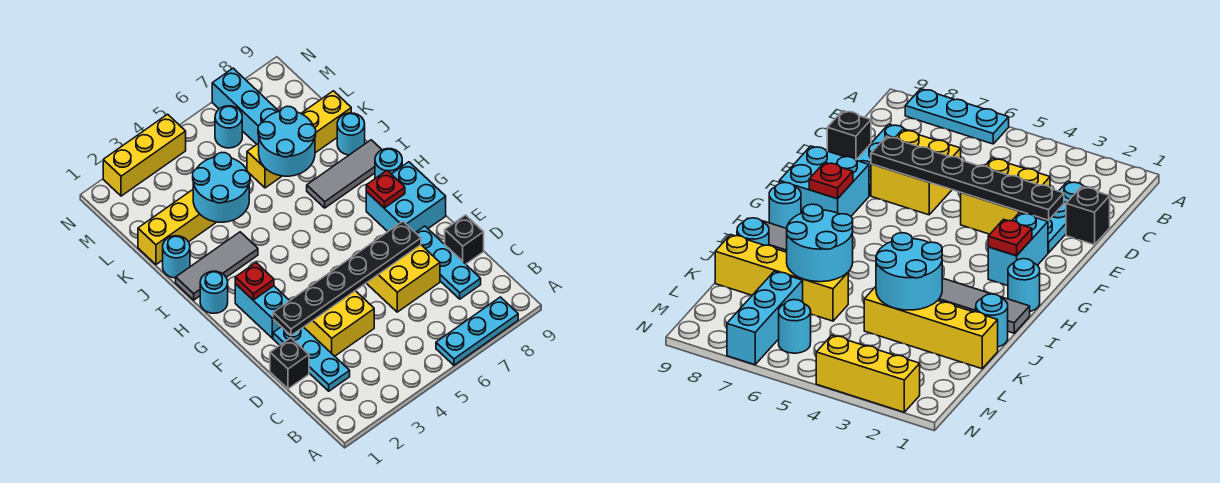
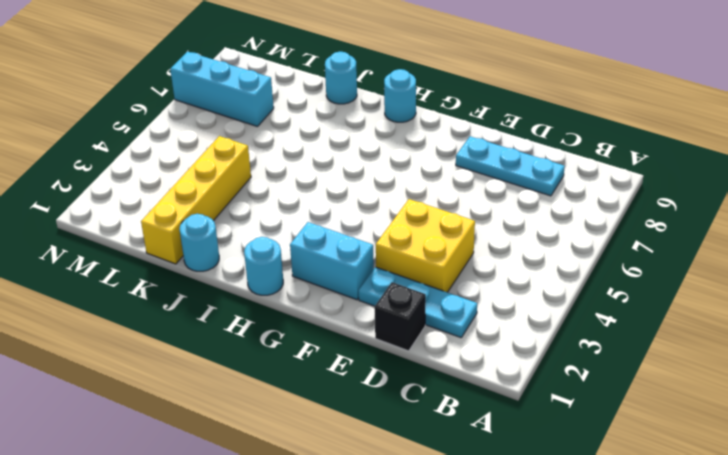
none -> cyan 1x3 plate [436,297,518,365]
none -> yellow 2x2 brick [367,245,440,312]
none -> black 1x1 brick [445,215,484,264]

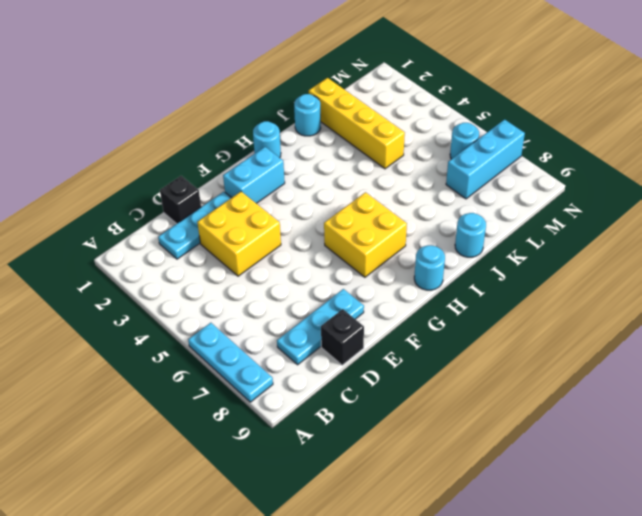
yellow 2x2 brick [324,192,407,277] -> yellow 2x2 brick moved to [367,245,440,312]
none -> cyan 2x2 brick [366,162,446,233]
none -> grey 1x3 tile [176,232,258,300]
none -> grey 1x3 tile [307,140,382,208]

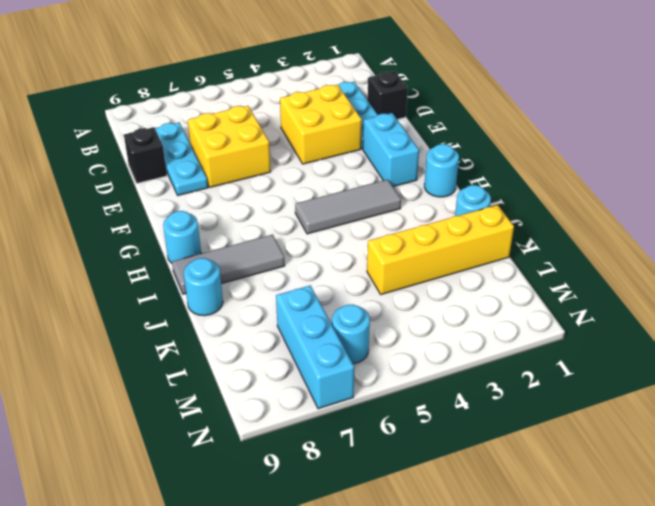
grey 1x3 tile [295,180,401,234] -> grey 1x3 tile moved to [176,232,258,300]
none -> cyan 1x3 plate [436,297,518,365]
none -> cyan 2x2 brick [366,162,446,233]
none -> yellow 1x4 brick [247,91,351,188]

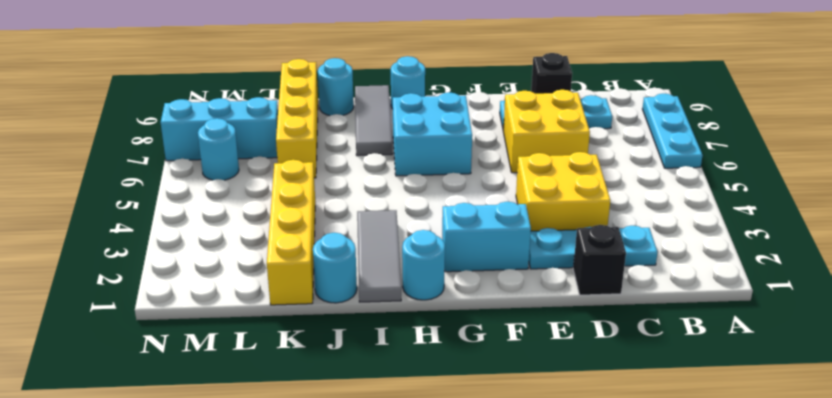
cyan 2x2 brick [393,92,472,176] -> cyan 2x2 brick moved to [366,162,446,233]
none -> yellow 1x3 brick [103,114,186,196]
none -> black 1x6 plate [273,221,421,336]
none -> red 1x1 plate [235,263,274,300]

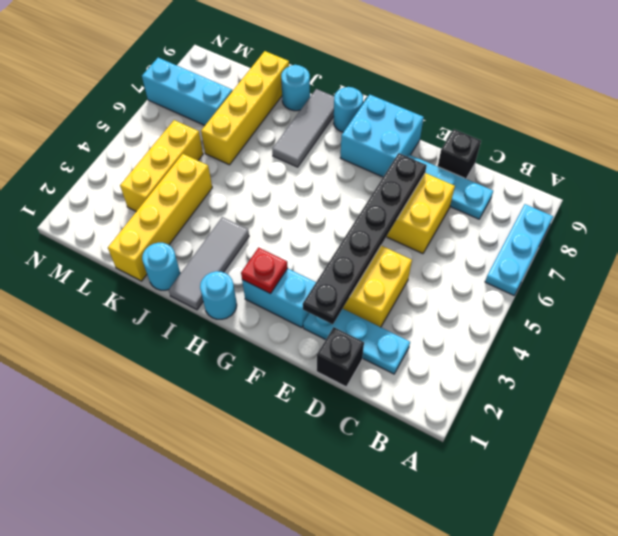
yellow 1x3 brick [120,120,203,211] -> yellow 1x3 brick moved to [103,114,186,196]
none -> cyan 1x1 round brick [215,106,242,148]
none -> red 1x1 plate [366,171,405,208]
none -> cyan 2x2 round brick [193,152,250,222]

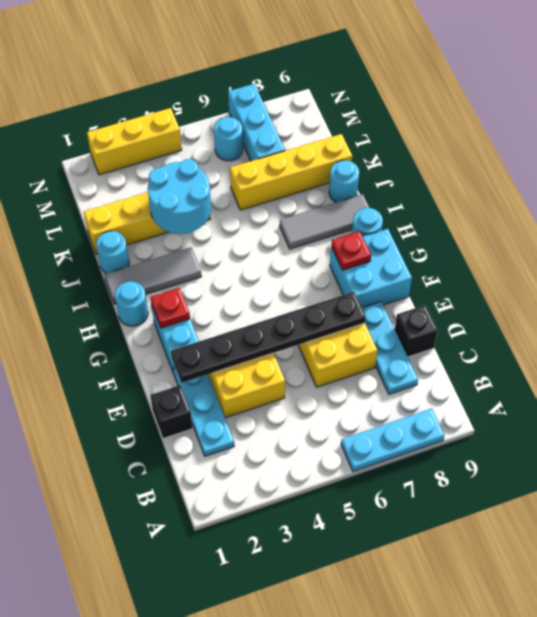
none -> cyan 2x2 round brick [258,106,316,176]

